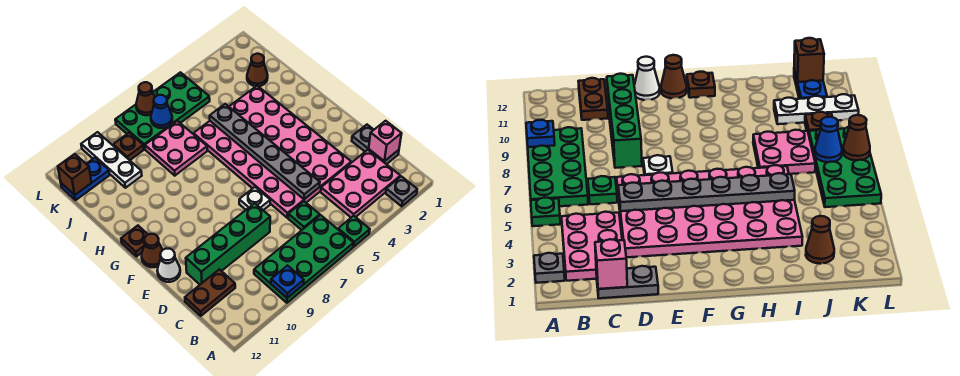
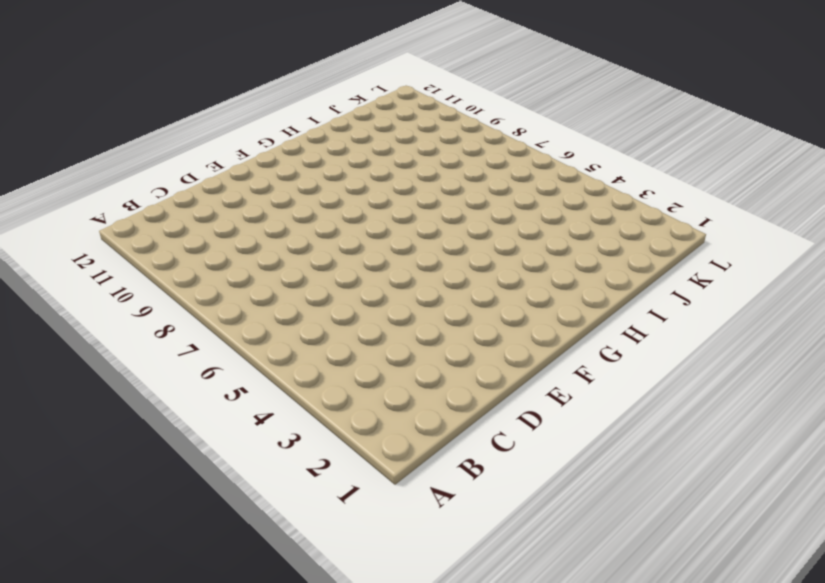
none -> grey 1x1 plate [386,176,417,206]
none -> green 1x1 plate [338,216,370,247]
none -> green 2x4 plate [254,215,354,303]

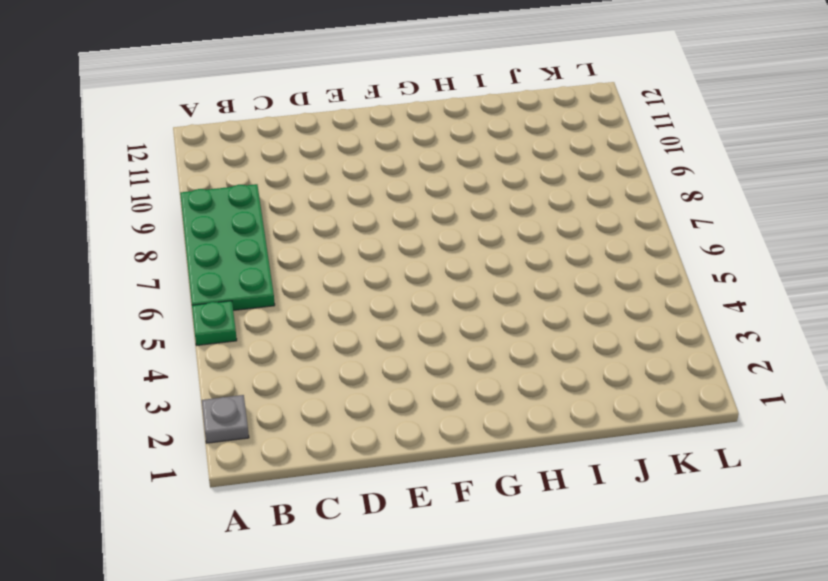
none -> pink 2x3 plate [321,150,400,217]
none -> grey 1x2 plate [352,125,399,164]
none -> green 1x1 plate [288,201,320,230]

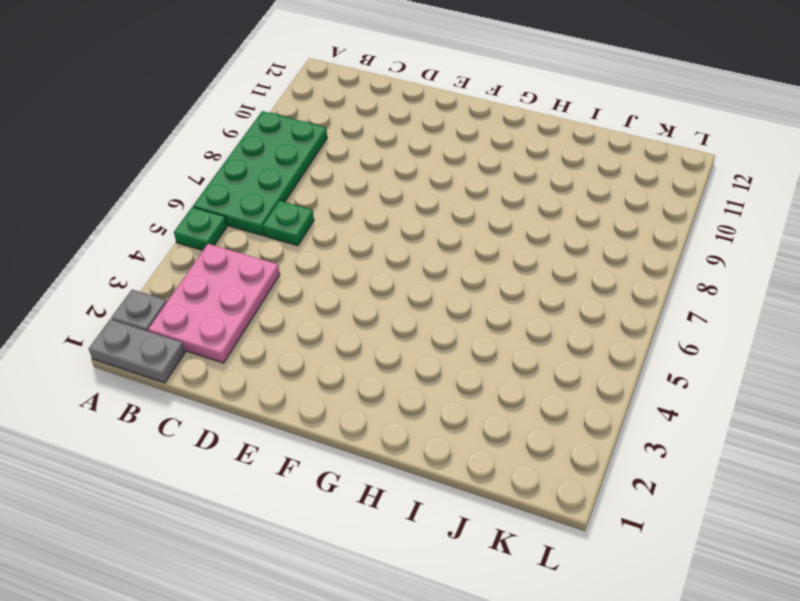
grey 1x2 plate [89,319,185,383] -> grey 1x2 plate moved to [352,125,399,164]
none -> brown 1x2 plate [185,269,235,316]
none -> pink 4x6 plate [193,86,351,218]
none -> green 1x4 brick [186,203,270,284]

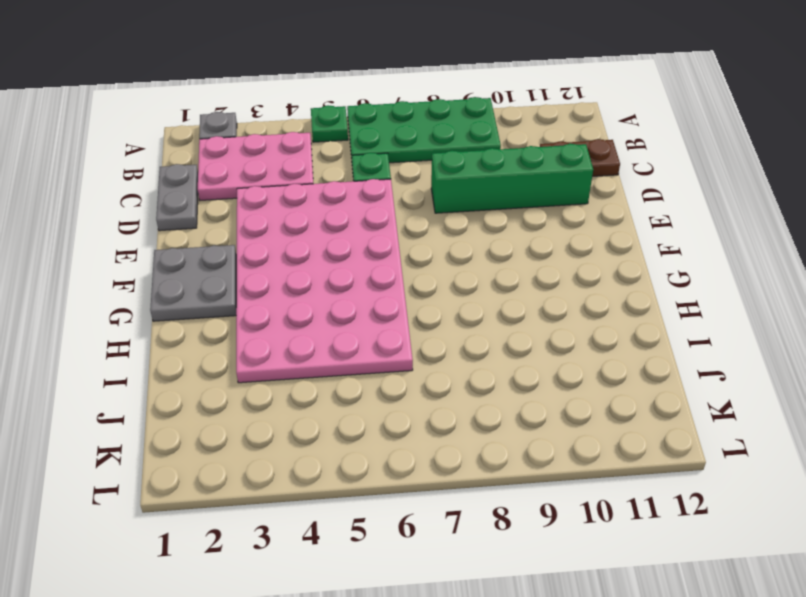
grey 2x2 plate [150,245,236,321] -> none
none -> white 1x1 plate [239,187,270,210]
none -> white 1x1 cone [157,248,180,282]
none -> brown 1x1 cone [142,234,162,267]

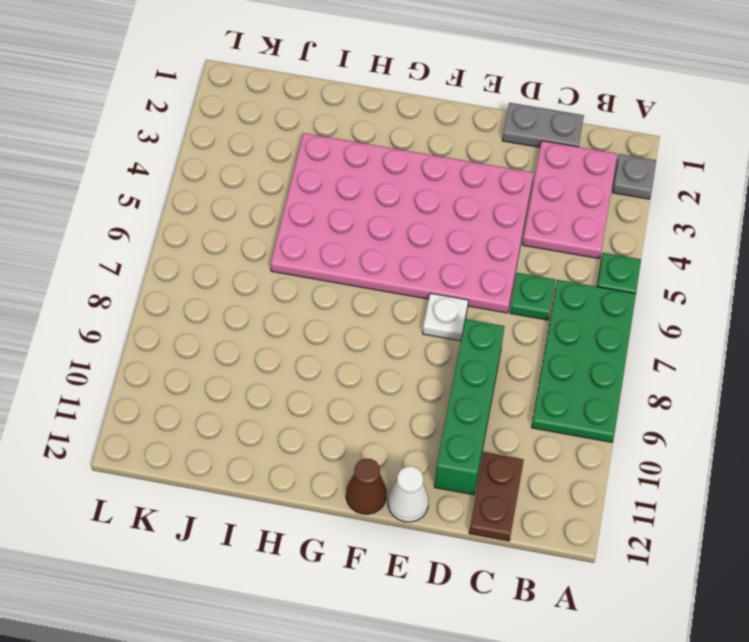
none -> brown 1x1 plate [121,226,148,257]
none -> pink 2x2 plate [145,121,207,176]
none -> brown 1x1 cone [247,54,268,86]

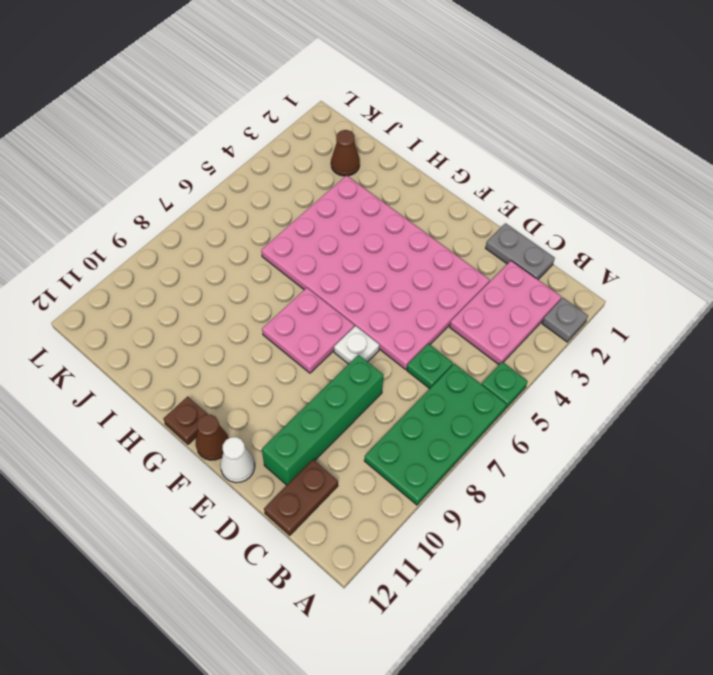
pink 2x2 plate [262,288,354,373] -> pink 2x2 plate moved to [145,121,207,176]
none -> white 1x3 plate [81,132,142,188]
none -> green 2x4 plate [115,72,210,149]
none -> brown 1x1 plate [113,133,144,160]

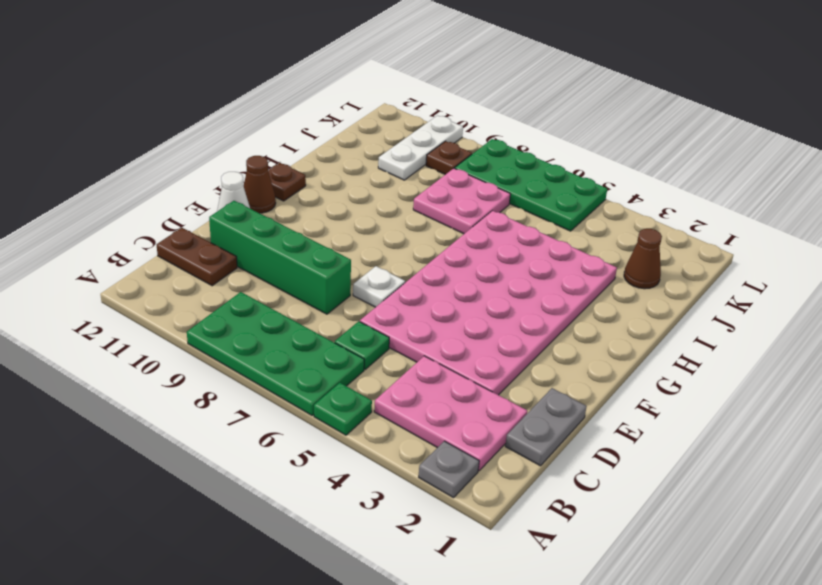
none -> blue 1x2 plate [61,158,110,200]
none -> blue 1x1 plate [271,266,304,298]
none -> pink 1x1 brick [369,121,402,161]

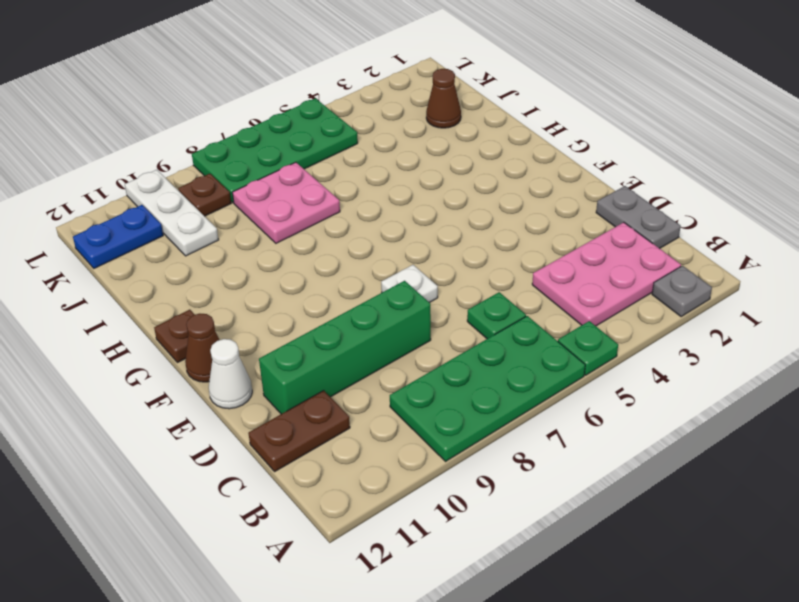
none -> pink 4x6 plate [193,86,351,218]
none -> blue 1x1 plate [271,266,304,298]
none -> pink 1x1 brick [369,121,402,161]

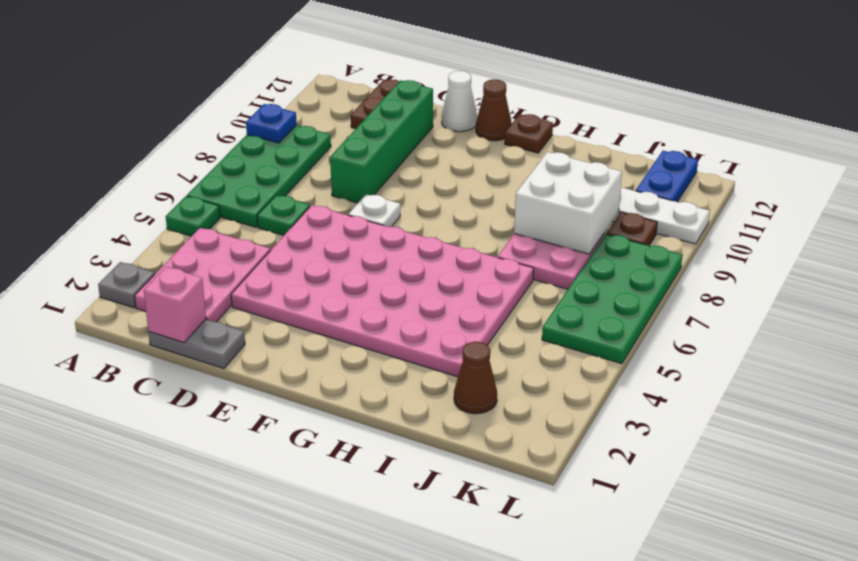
white 2x2 brick [514,152,622,254] -> none
none -> grey 1x6 plate [210,104,320,199]
none -> blue 1x1 cone [151,95,172,128]
none -> brown 1x1 brick [58,154,91,195]

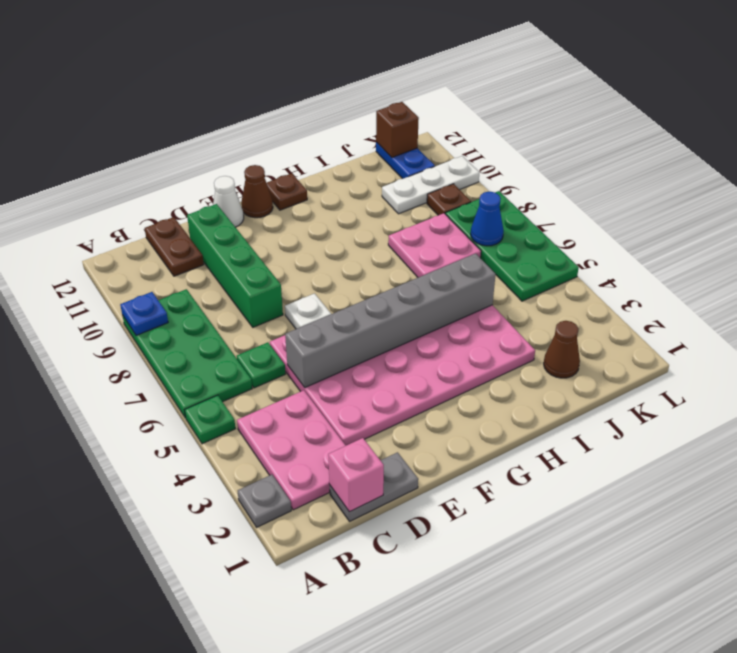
grey 1x6 brick [285,253,496,388] -> grey 1x6 plate [210,104,320,199]
none -> brown 1x1 cone [136,82,155,115]

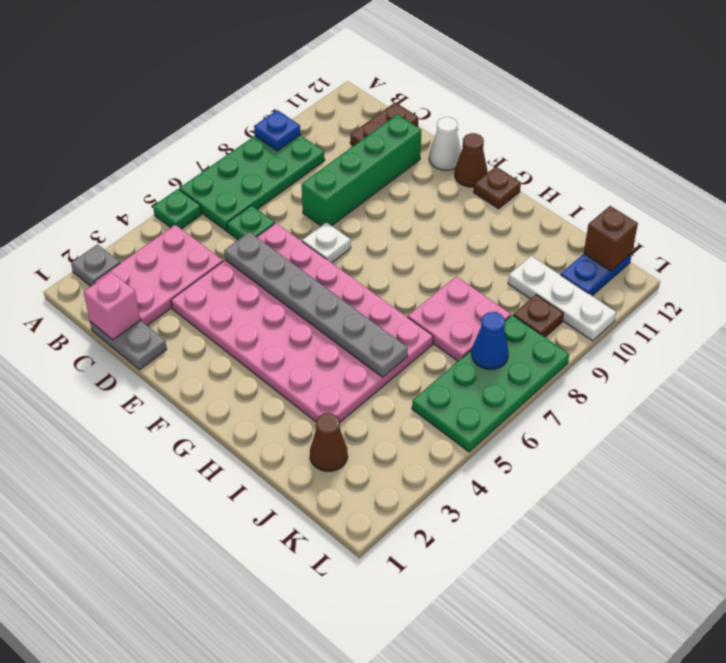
none -> brown 1x1 cone [136,82,155,115]

